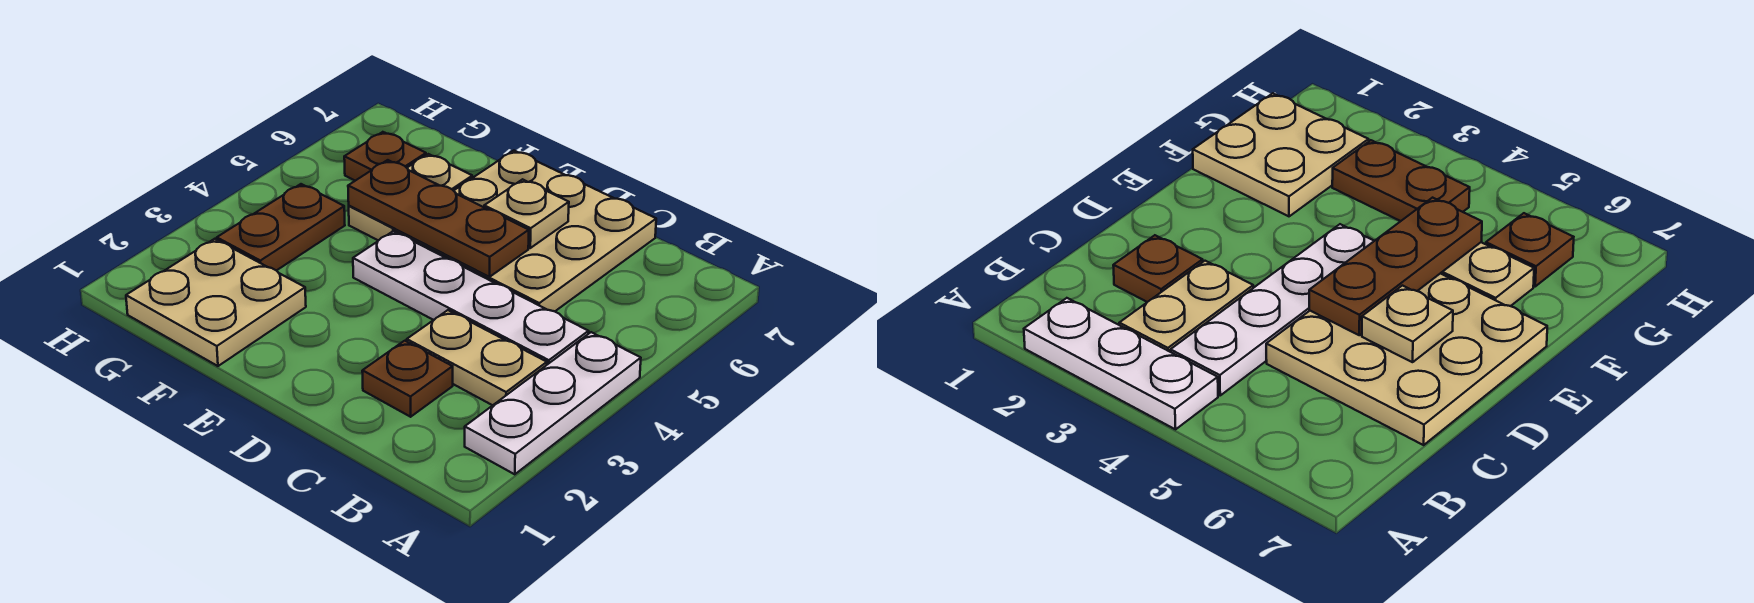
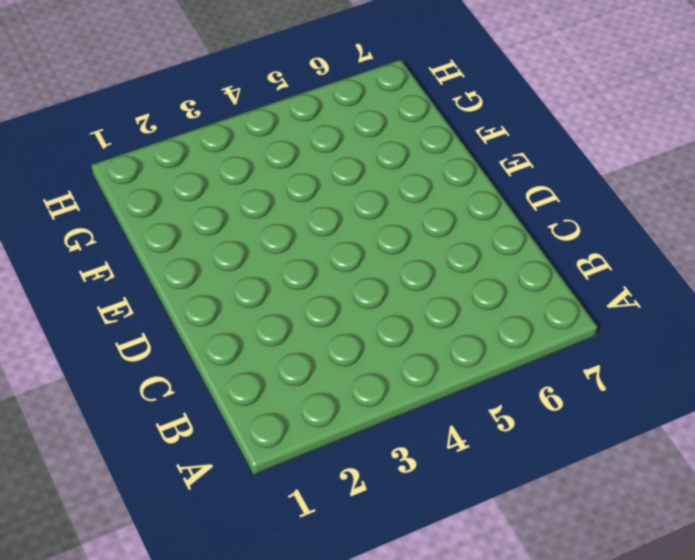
none -> white 1x3 plate [465,332,641,474]
none -> tan 1x2 plate [407,310,547,405]

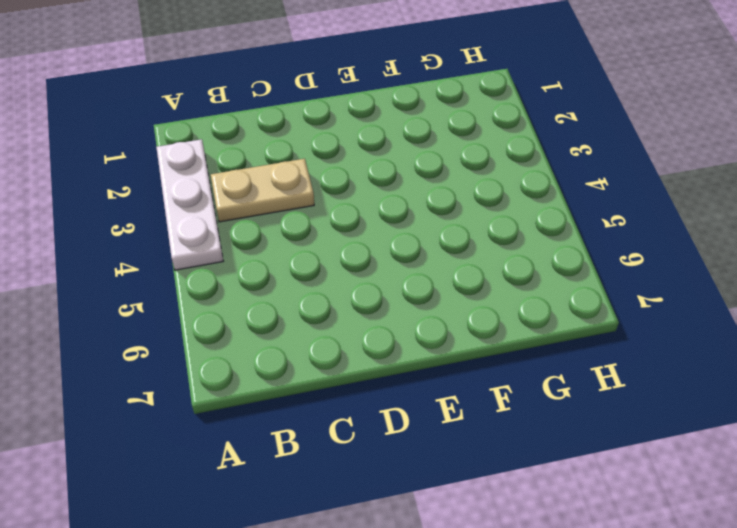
none -> white 1x4 plate [353,231,589,365]
none -> brown 1x1 plate [362,341,453,417]

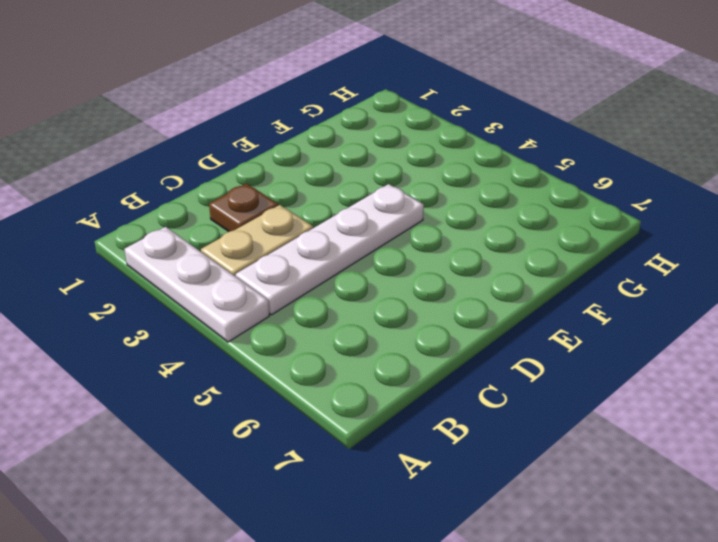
none -> tan 3x3 plate [395,151,656,311]
none -> tan 2x2 plate [126,239,306,366]

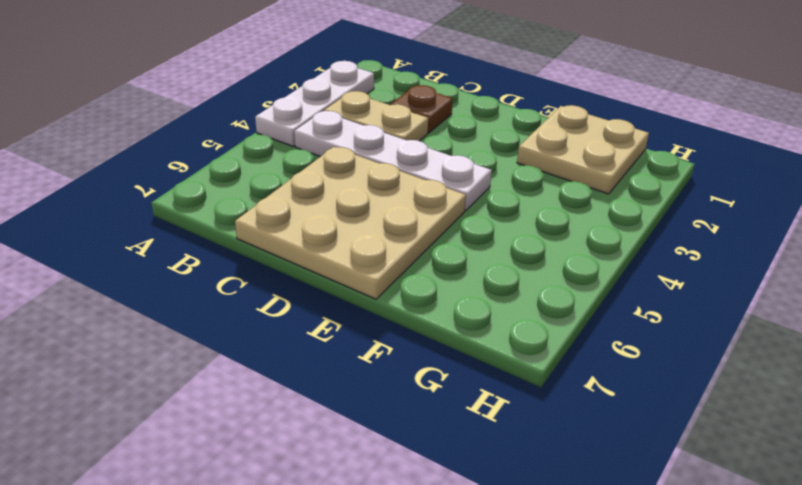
none -> tan 1x2 plate [349,154,472,241]
none -> brown 1x2 plate [217,184,345,271]

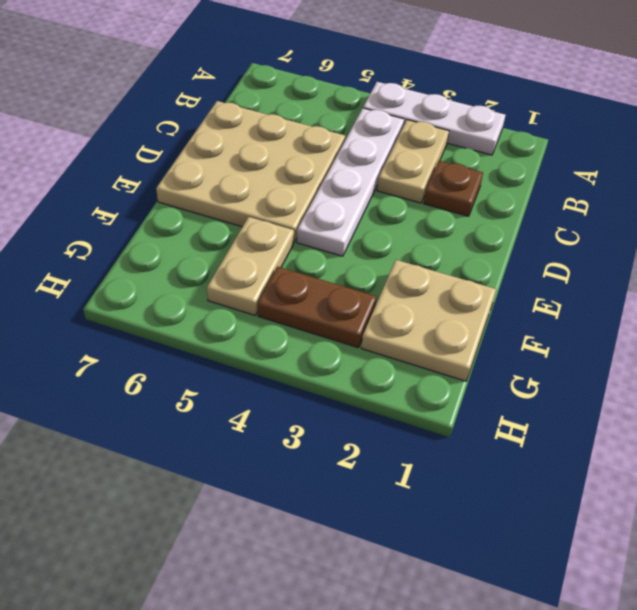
tan 1x2 plate [207,217,294,315] -> tan 1x2 plate turned to [349,154,472,241]
none -> brown 1x1 plate [344,132,426,181]
none -> brown 1x3 plate [348,160,529,277]

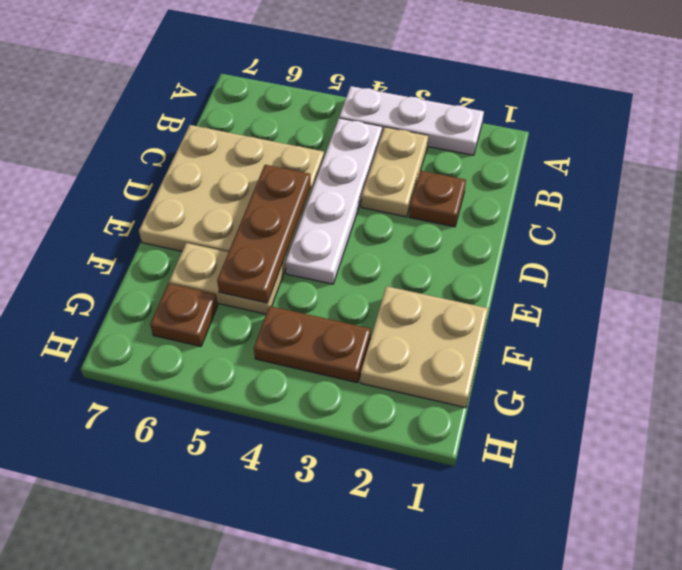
none -> tan 1x1 plate [484,179,569,248]

